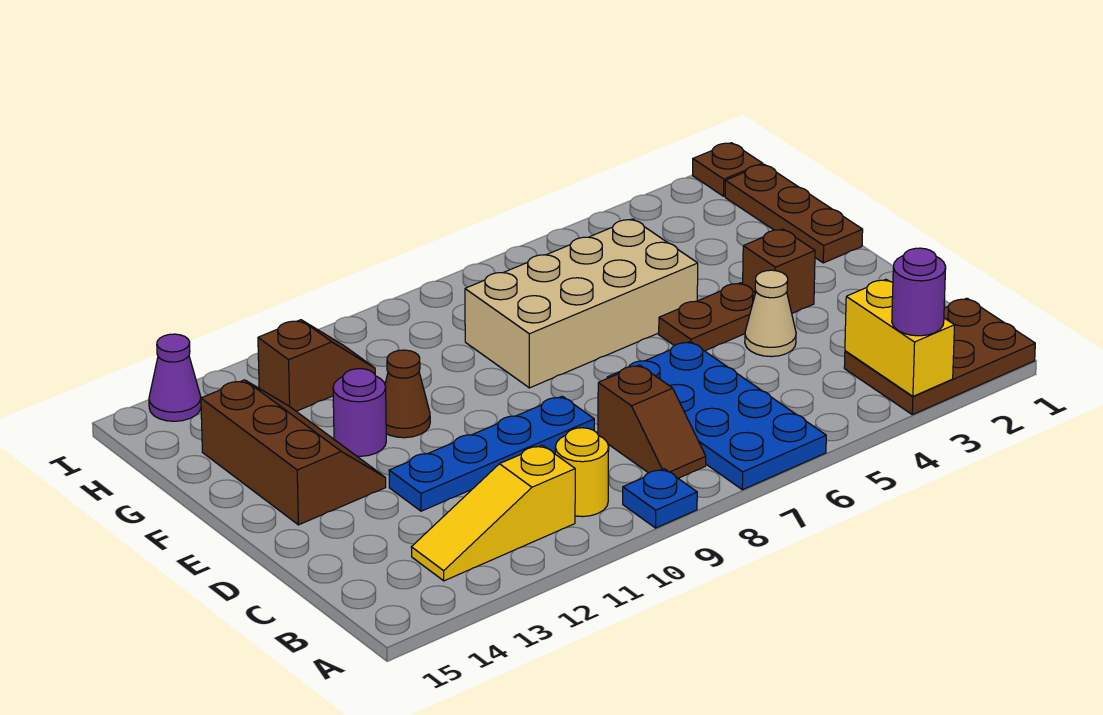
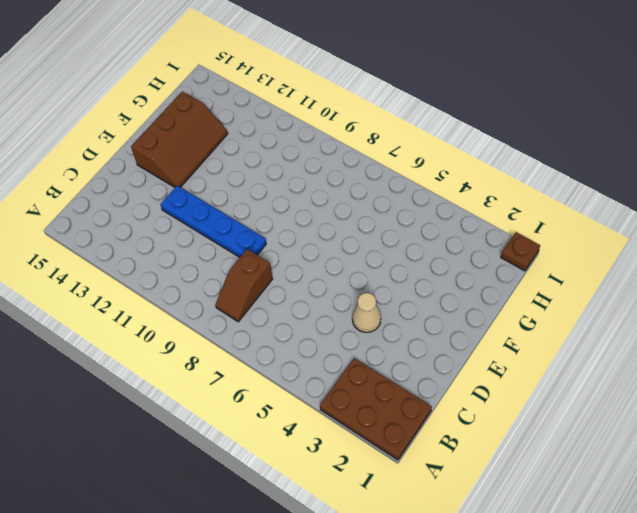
none -> blue 2x4 plate [607,342,826,490]
none -> blue 1x1 plate [623,469,697,528]
none -> yellow 1x1 round brick [555,428,609,517]

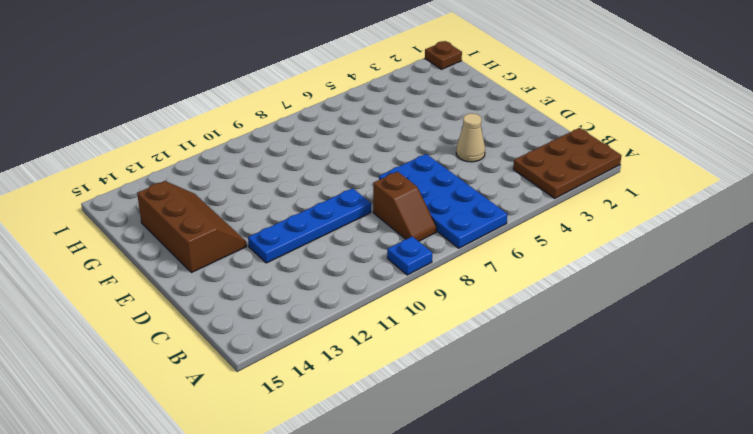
none -> yellow 1x1 round brick [555,428,609,517]
none -> yellow 1x3 slope [411,445,575,581]
none -> brown 1x1 brick [743,229,815,313]

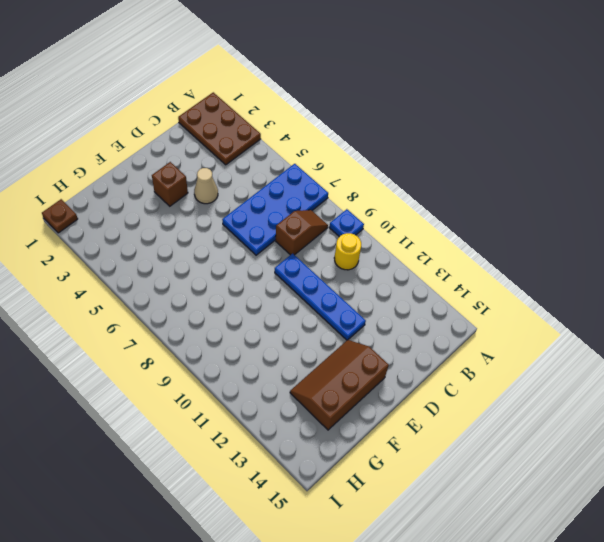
none -> yellow 1x3 slope [411,445,575,581]
none -> brown 1x2 plate [659,283,755,351]
none -> brown 1x3 plate [725,164,863,263]

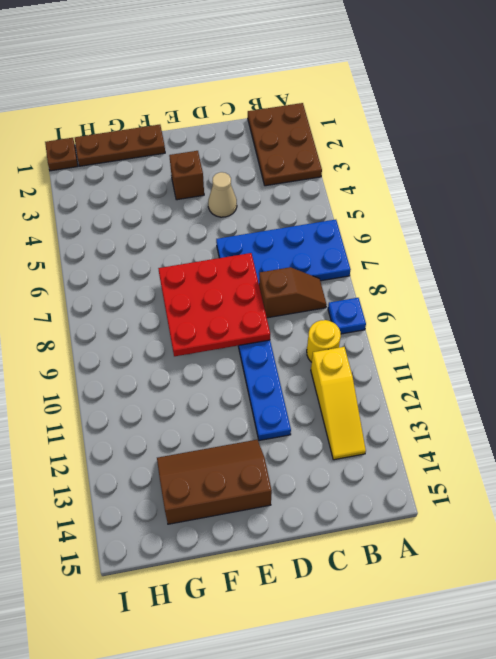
red 3x3 plate [158,253,270,356] -> none
none -> brown 1x2 plate [659,283,755,351]
none -> tan 2x4 brick [465,219,698,388]
none -> brown 1x1 cone [385,350,430,438]

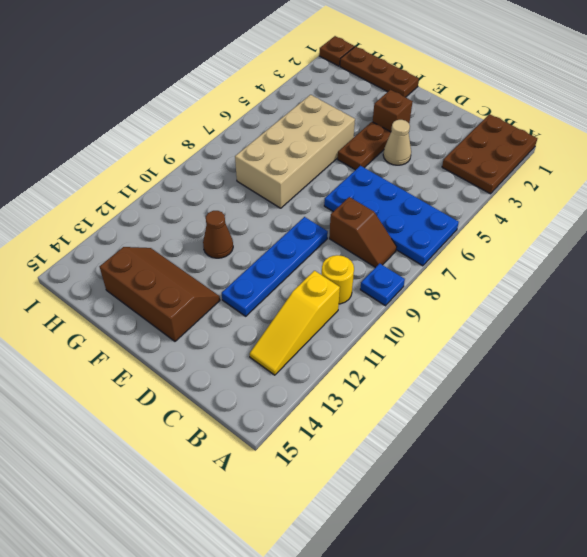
none -> purple 1x1 round brick [333,369,386,456]
none -> brown 1x2 slope [258,320,375,411]
none -> purple 1x1 cone [149,334,201,421]

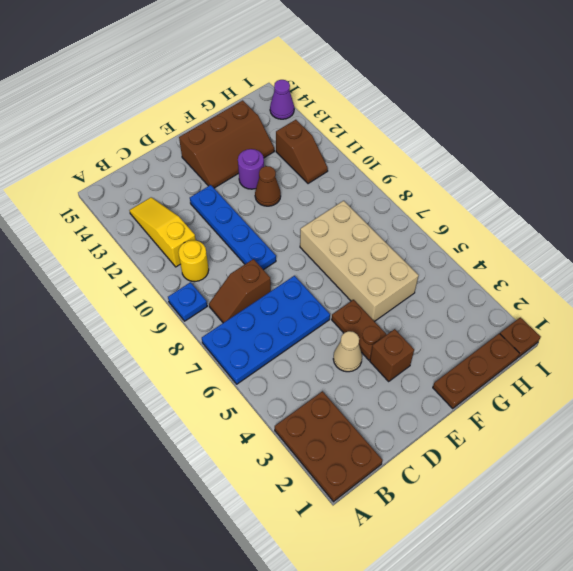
none -> yellow 1x2 brick [845,279,955,396]
none -> purple 1x1 round brick [892,248,946,336]

